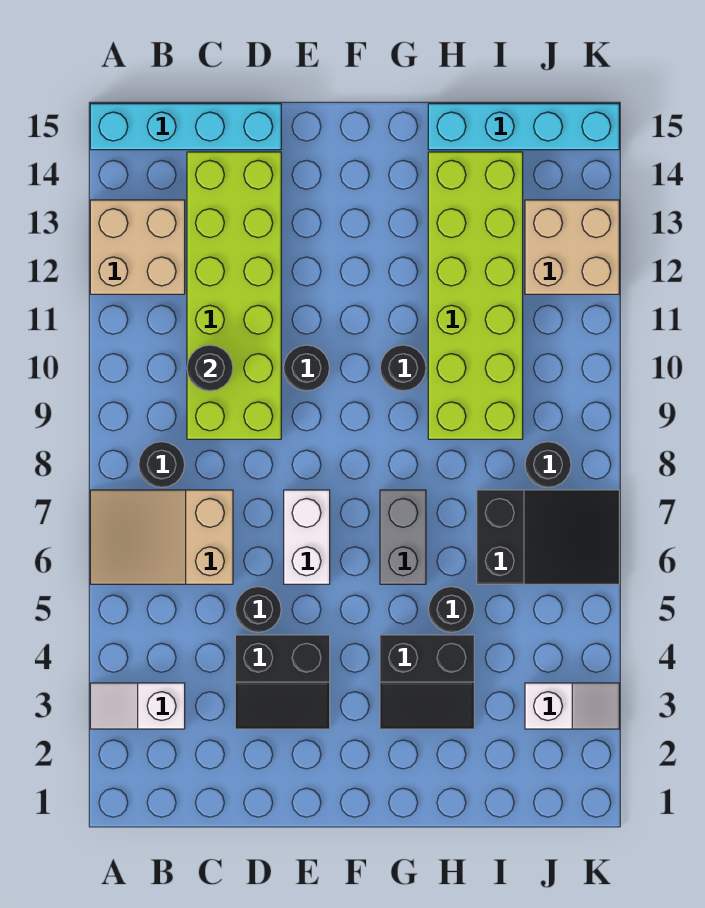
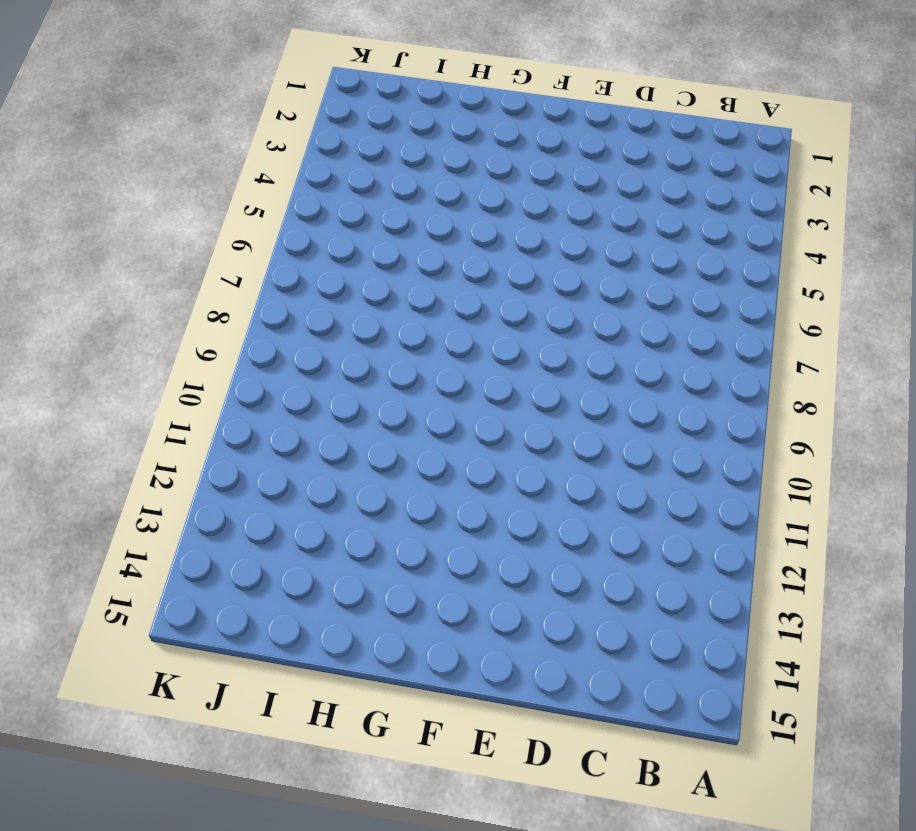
none -> white 1x2 slope [90,683,185,729]
none -> tan 2x3 slope [90,490,233,584]
none -> tan 2x2 brick [90,200,185,294]

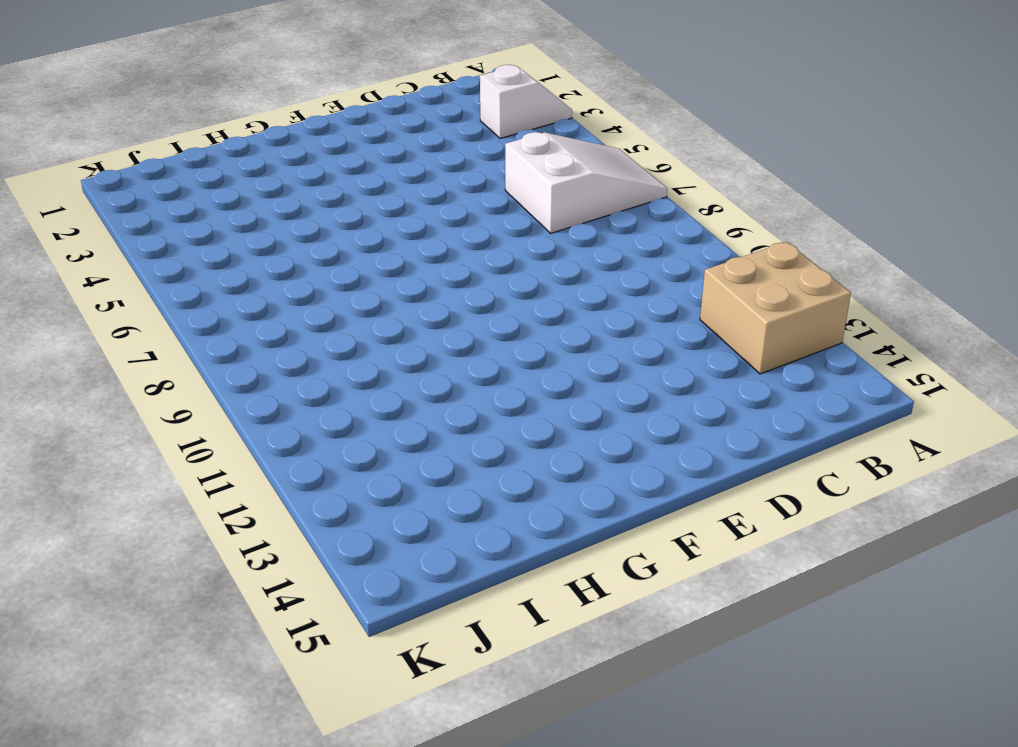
white 2x3 slope [505,132,667,233] -> tan 2x3 slope [90,490,233,584]
none -> cyan 1x4 brick [90,104,281,150]
none -> black 1x1 round brick [139,442,185,488]
none -> lime 2x6 brick [187,152,281,439]

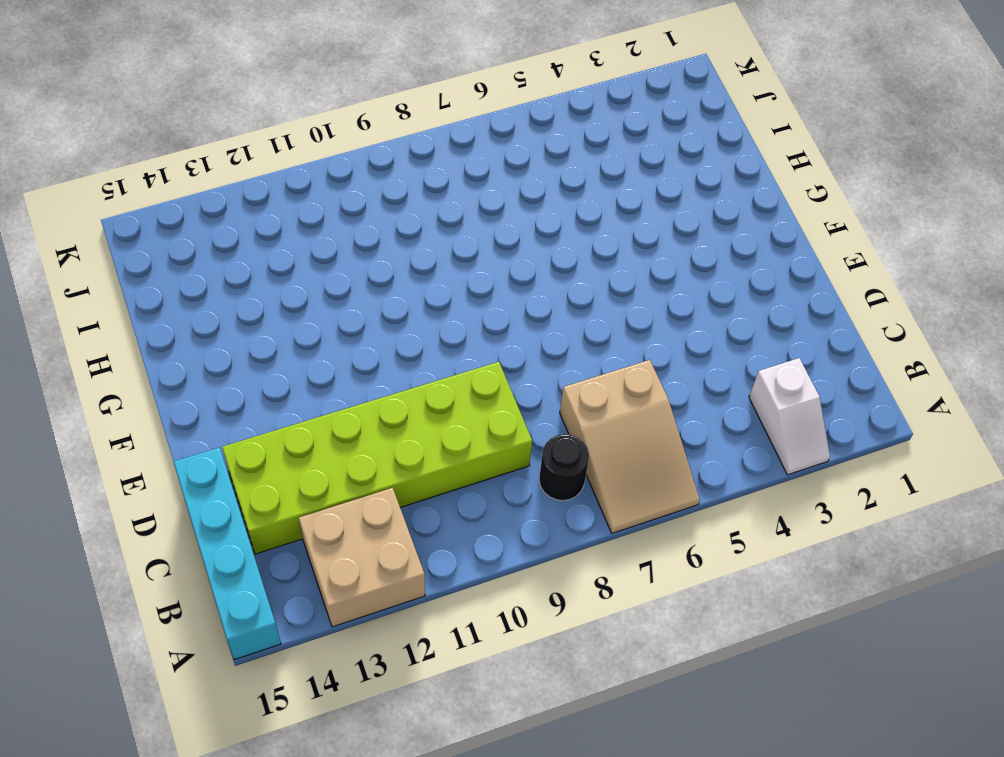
none -> black 2x2 slope [235,635,330,729]
none -> black 1x1 round brick [235,587,281,632]
none -> white 1x2 brick [284,490,330,584]

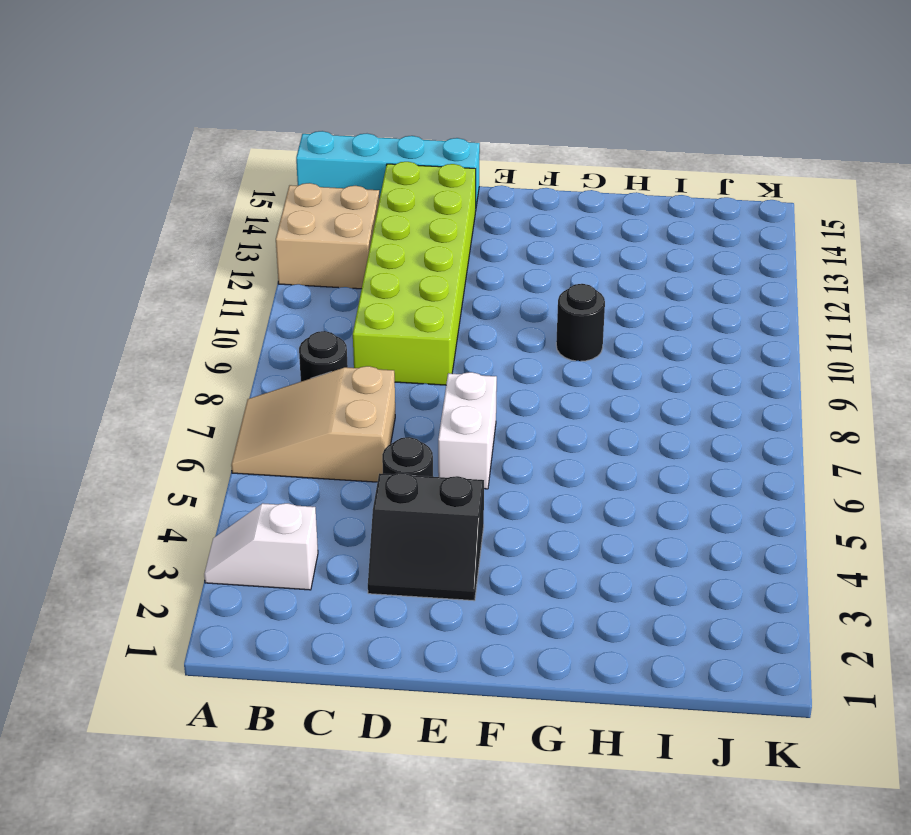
none -> black 1x1 round brick [284,345,329,391]
none -> black 2x2 slope [380,635,474,729]
none -> grey 1x2 brick [380,490,426,584]

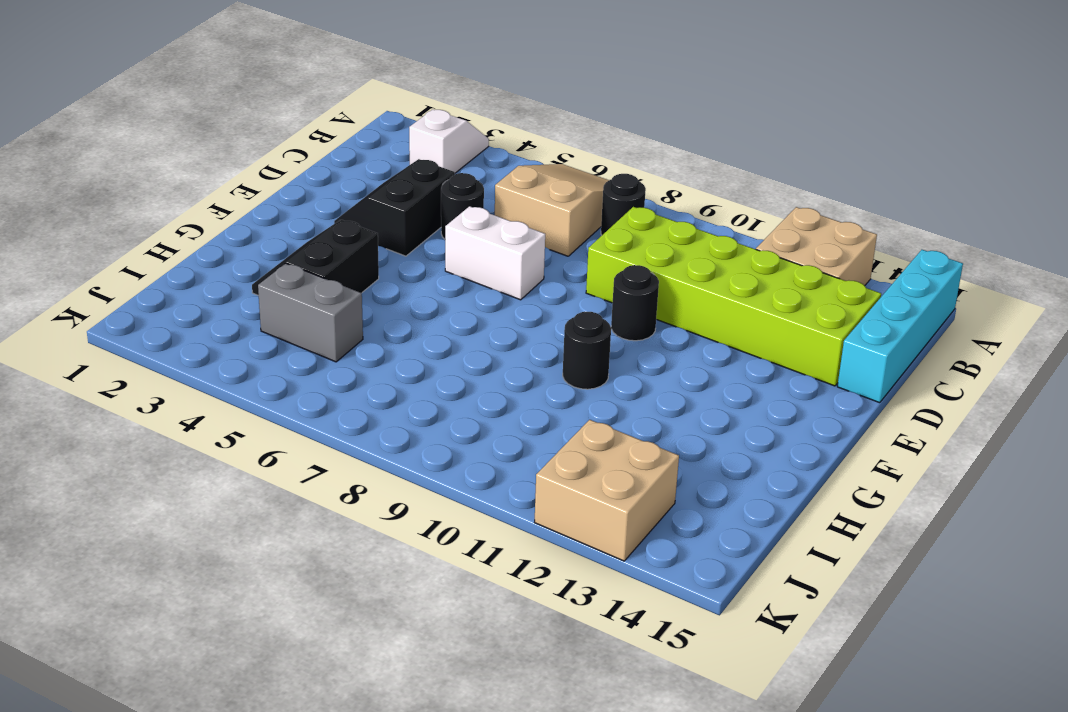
grey 1x2 brick [258,264,363,362] -> grey 1x2 brick moved to [380,490,426,584]
none -> black 1x1 round brick [428,587,474,632]
none -> lime 2x6 brick [428,152,523,439]
none -> cyan 1x4 brick [428,104,619,150]

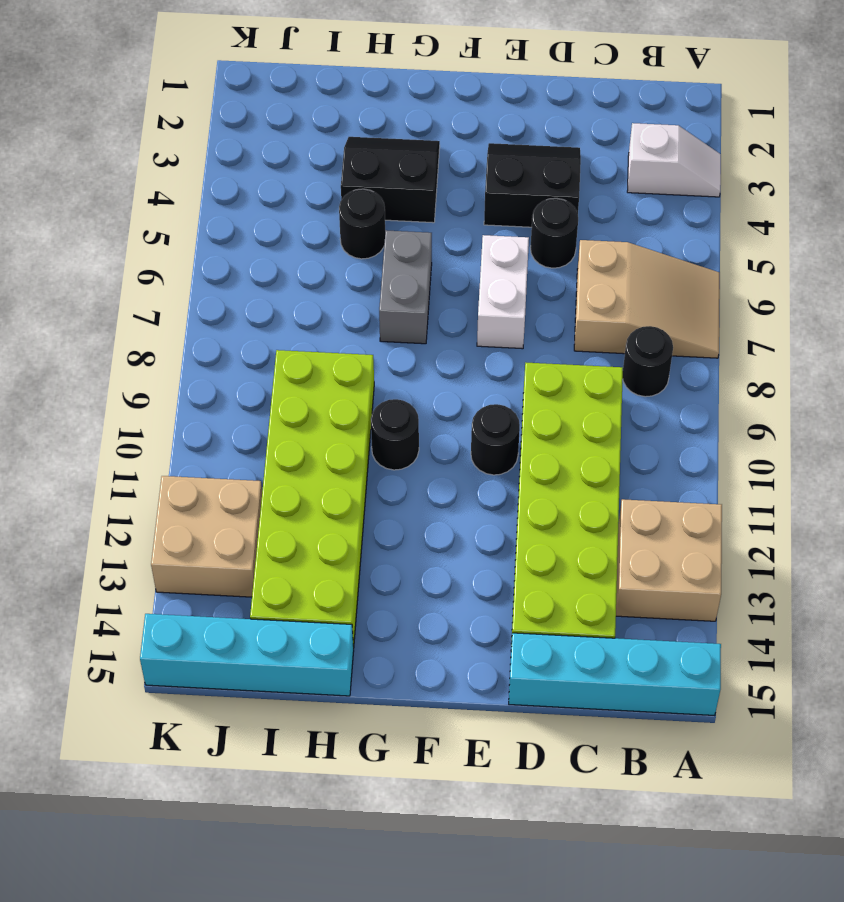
none -> black 2x3 slope [477,490,619,584]
none -> white 1x2 slope [525,683,619,729]
none -> black 1x1 round brick [525,442,571,488]

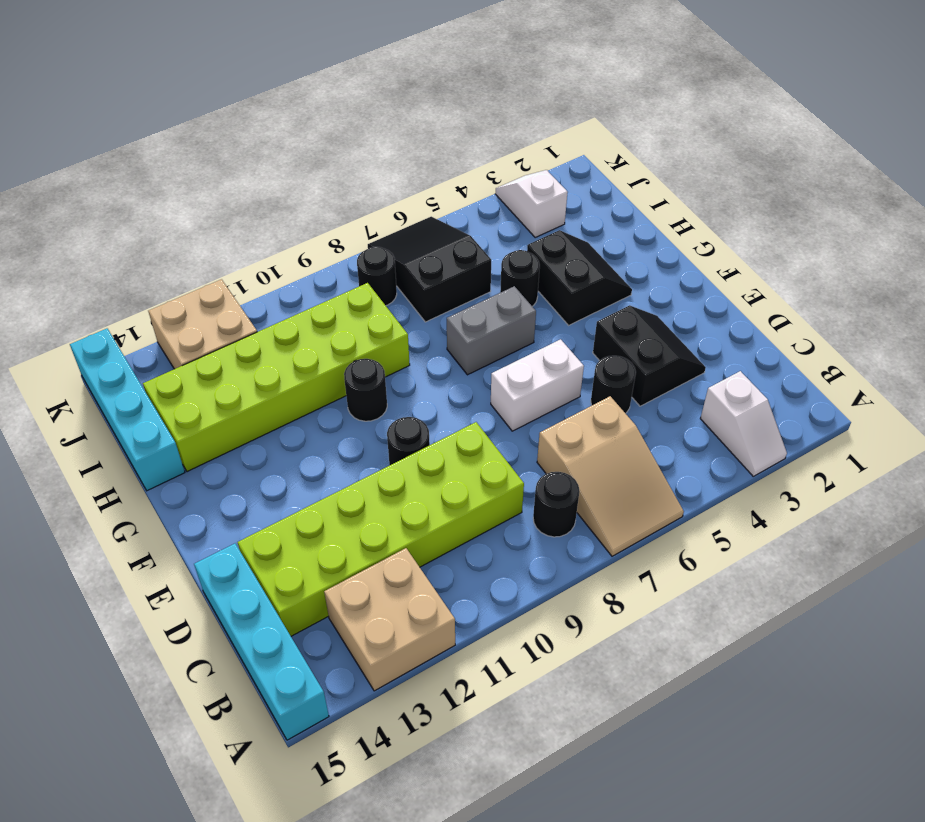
none -> black 1x1 round brick [187,345,233,391]

